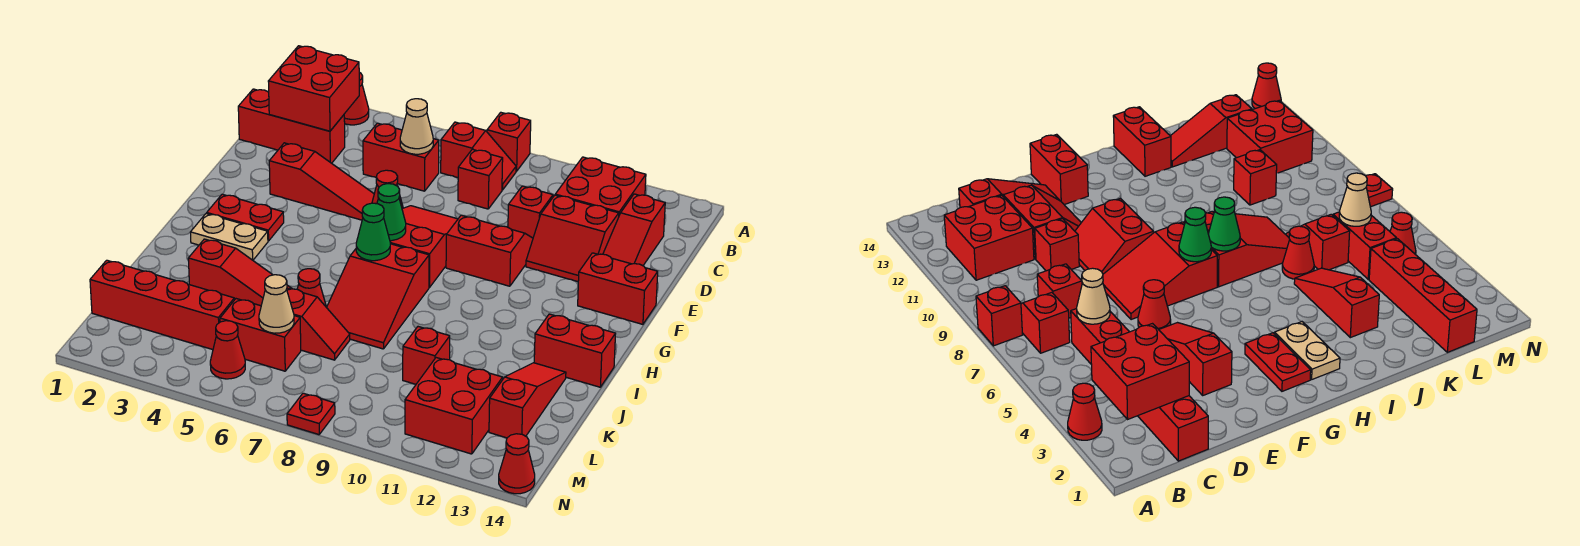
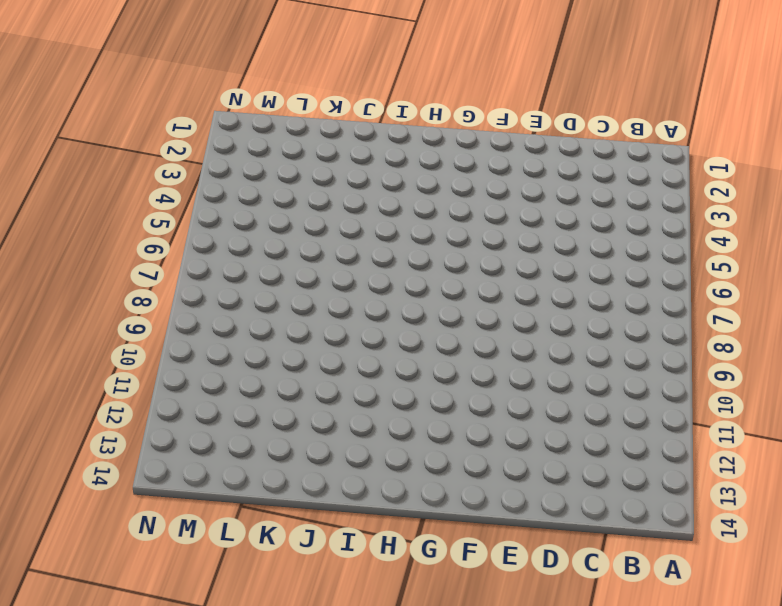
none -> red 1x1 cone [344,72,369,125]
none -> red 1x1 brick [487,112,531,171]
none -> red 1x2 slope [441,122,516,190]
none -> red 2x2 brick [555,157,646,215]

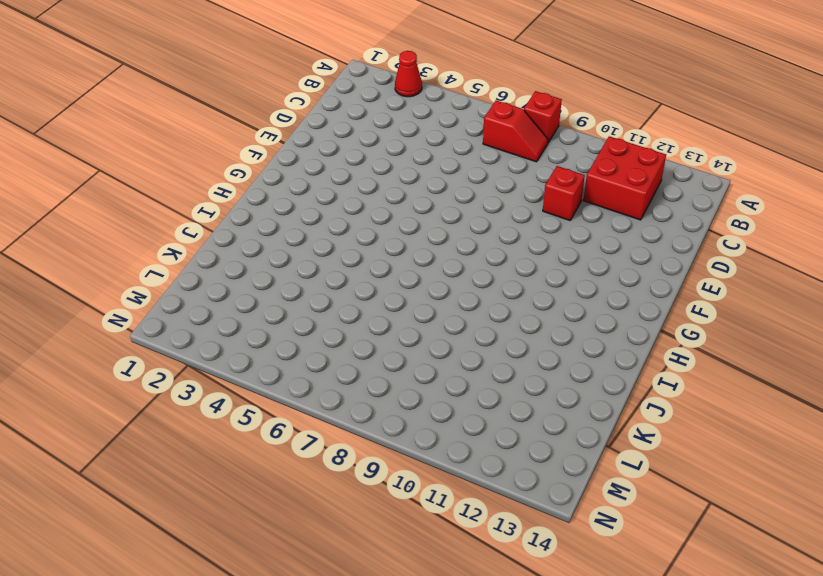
none -> red 1x3 brick [238,89,345,163]
none -> red 1x2 brick [363,123,439,191]
none -> red 1x1 brick [458,149,503,209]
none -> red 1x3 slope [603,194,665,266]

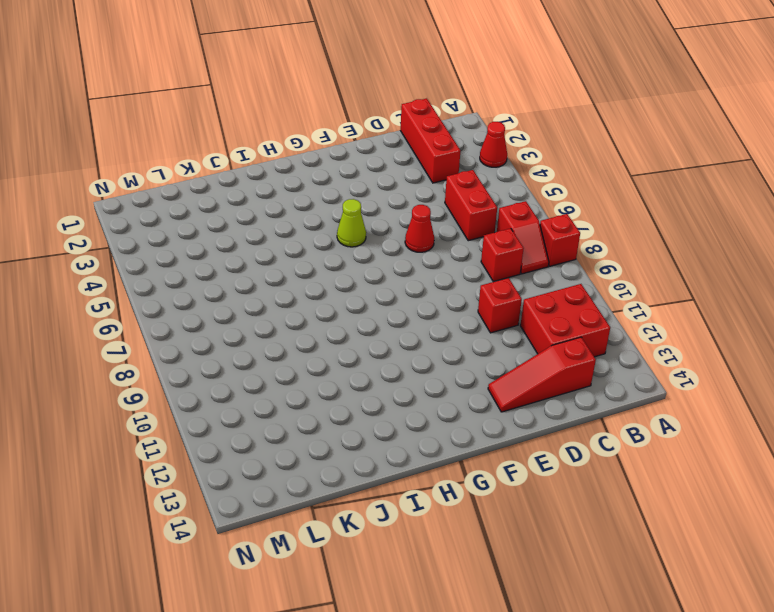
lime 1x1 cone [337,199,366,247] -> none
none -> red 2x2 slope [526,195,619,282]
none -> red 1x3 slope [269,143,374,220]
none -> red 2x3 slope [390,206,458,288]
none -> red 2x2 slope [446,215,533,286]

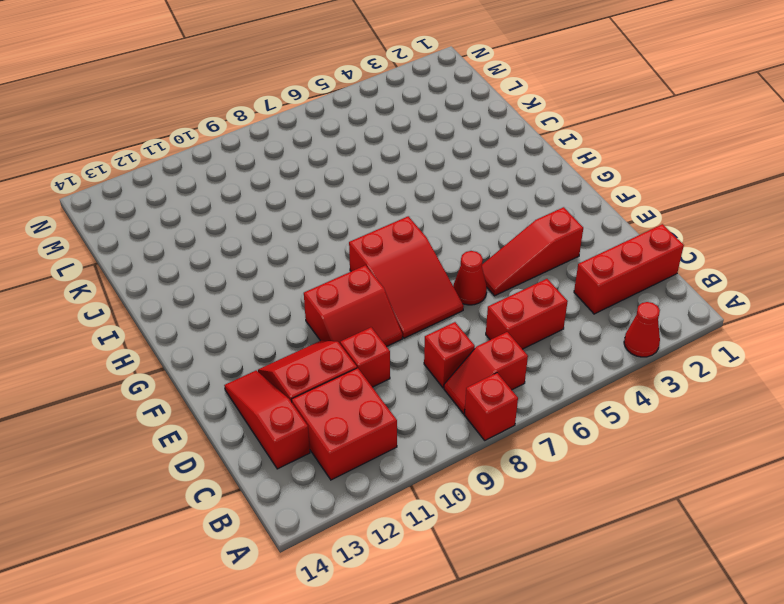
none -> red 1x2 brick [578,253,658,324]
none -> red 1x2 plate [207,194,284,241]
none -> tan 1x2 plate [190,213,268,260]
none -> red 2x3 slope [327,244,429,349]

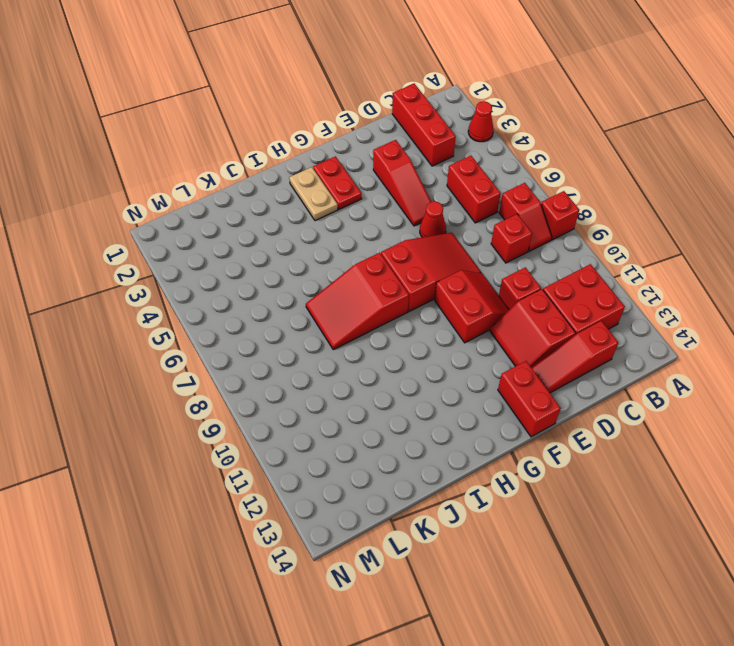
none -> red 1x2 brick [534,314,616,387]
none -> red 1x3 slope [188,239,292,306]
none -> red 1x1 cone [297,269,327,308]
none -> red 1x3 slope [489,363,566,438]

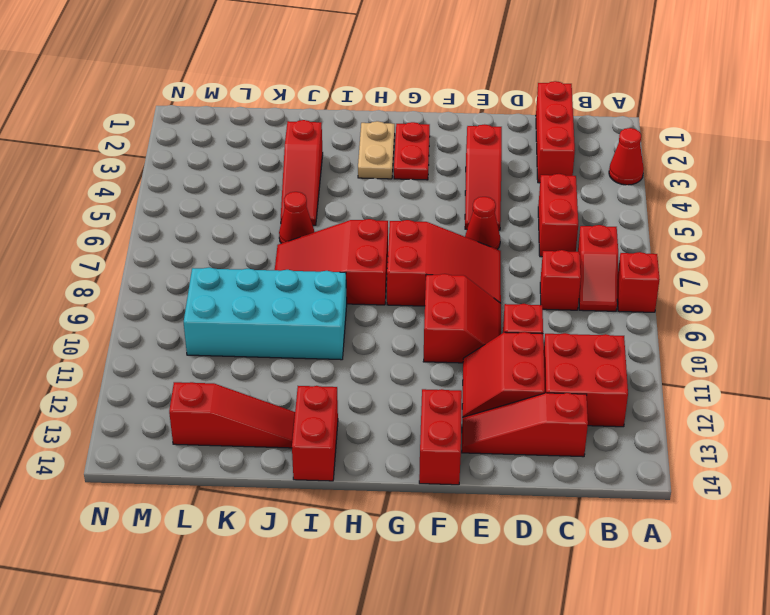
cyan 2x4 brick [184,267,347,360] -> red 1x1 brick [403,327,450,384]
none -> red 1x2 slope [287,288,350,360]
none -> red 1x4 brick [90,260,234,350]
none -> red 1x2 brick [220,299,301,371]
none -> red 2x2 brick [405,358,503,454]

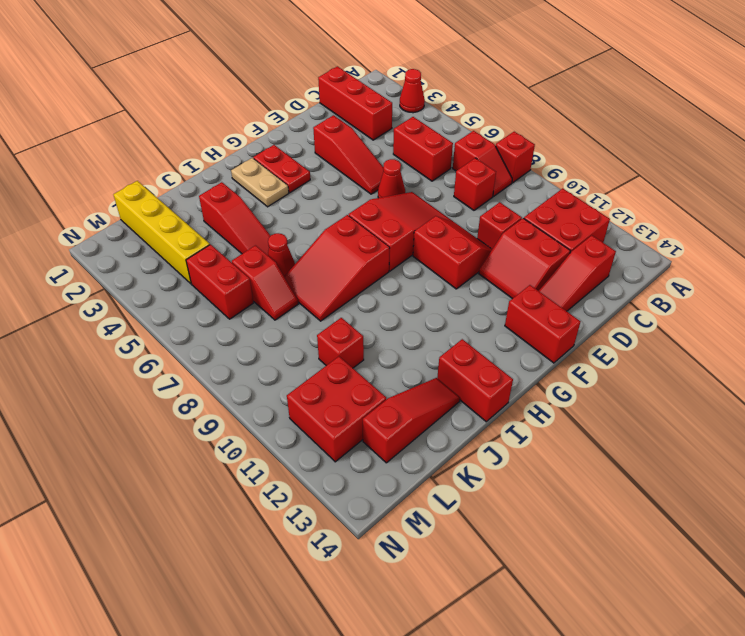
yellow 1x4 brick [113,181,210,284] -> red 1x4 brick [90,260,234,350]
none -> red 1x1 cone [210,321,245,379]
none -> red 1x1 plate [287,393,335,435]
none -> red 1x1 cone [499,434,535,494]
none -> red 2x2 brick [268,46,359,131]

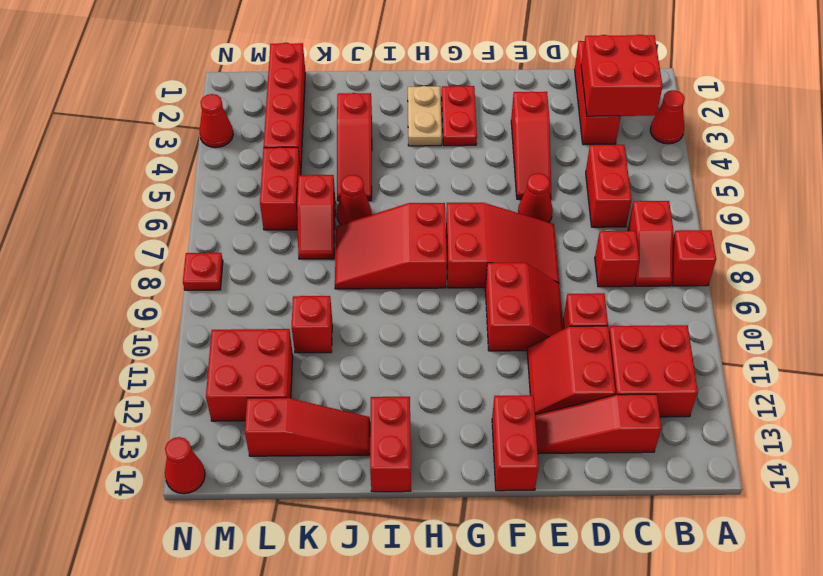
red 1x1 cone [199,94,233,148] -> red 1x1 cone moved to [210,321,245,379]
none -> tan 1x1 cone [400,99,433,154]
none -> green 1x1 cone [377,184,406,241]
none -> green 1x1 cone [356,203,390,261]
none -> tan 1x1 cone [259,275,294,333]

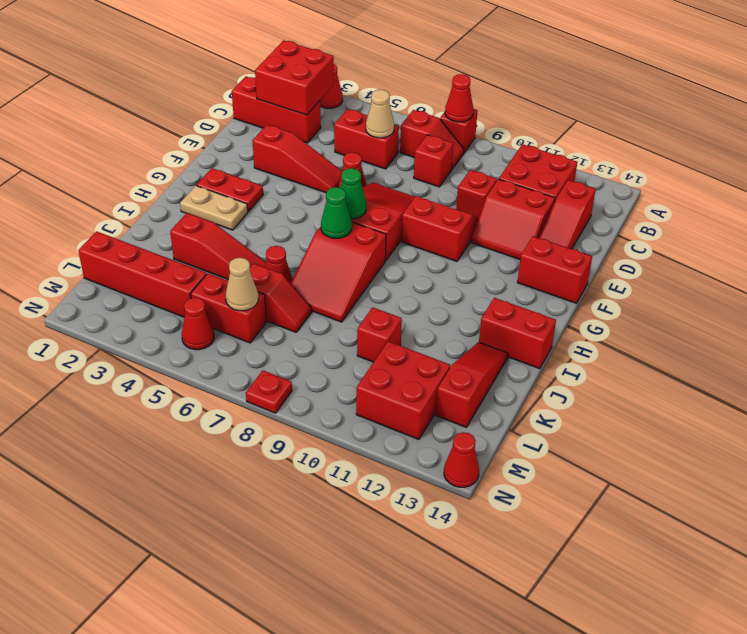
red 1x1 cone [445,74,473,122] -> none

